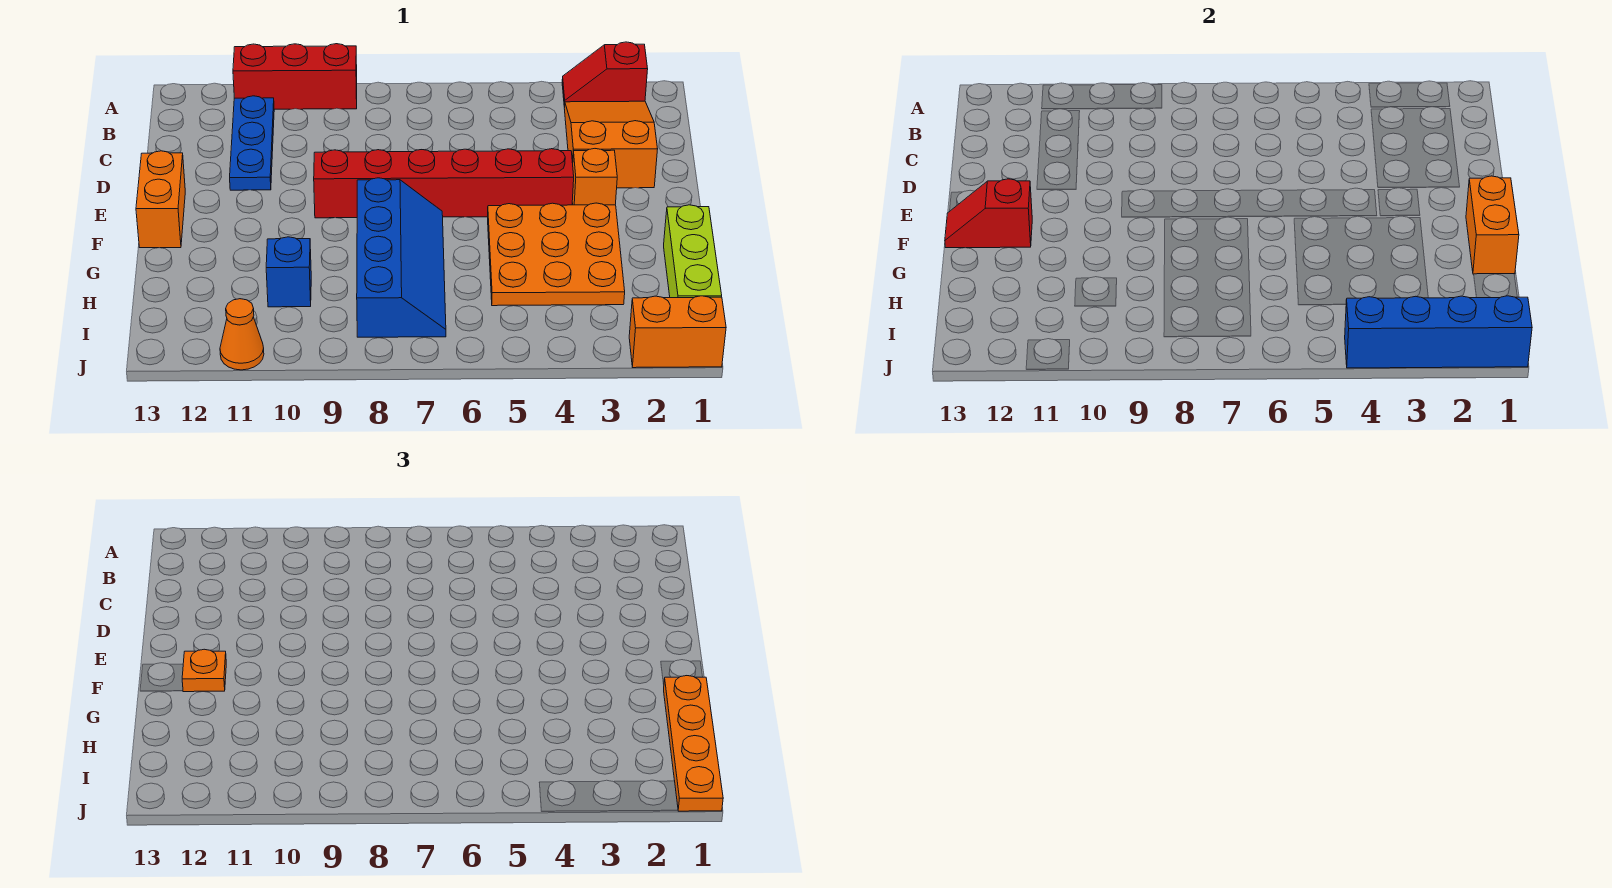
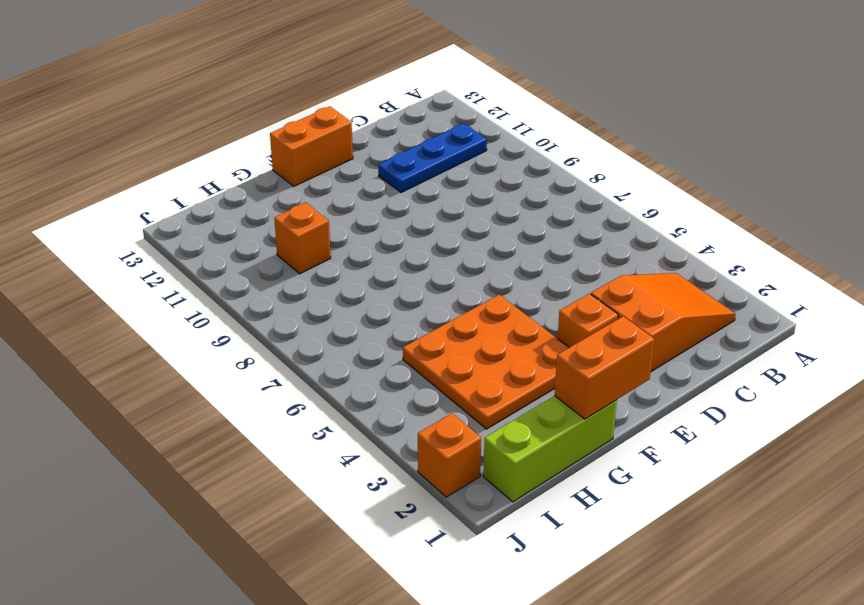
orange 1x1 brick [274,202,331,274] -> blue 1x1 brick [266,237,311,307]
orange 1x1 brick [418,413,481,497] -> orange 1x2 brick [629,296,726,368]
none -> red 1x2 slope [562,42,648,107]
none -> red 1x3 brick [233,44,357,109]
none -> red 1x6 brick [314,149,574,218]

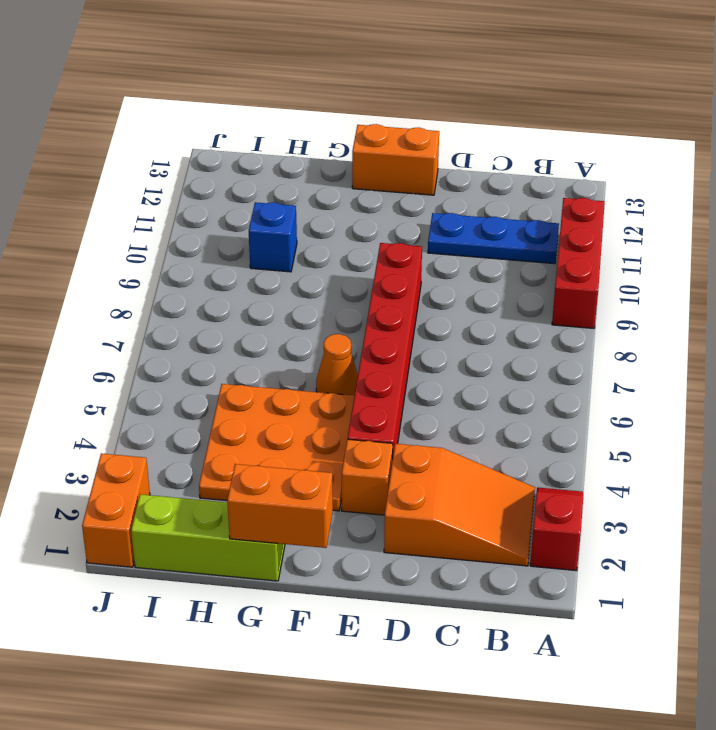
orange 1x1 cone [316,334,358,396] -> orange 1x1 cone moved to [220,299,264,370]
none -> blue 2x4 slope [357,178,446,337]
none -> red 1x2 slope [945,179,1032,248]
none -> blue 1x4 brick [1345,296,1532,368]

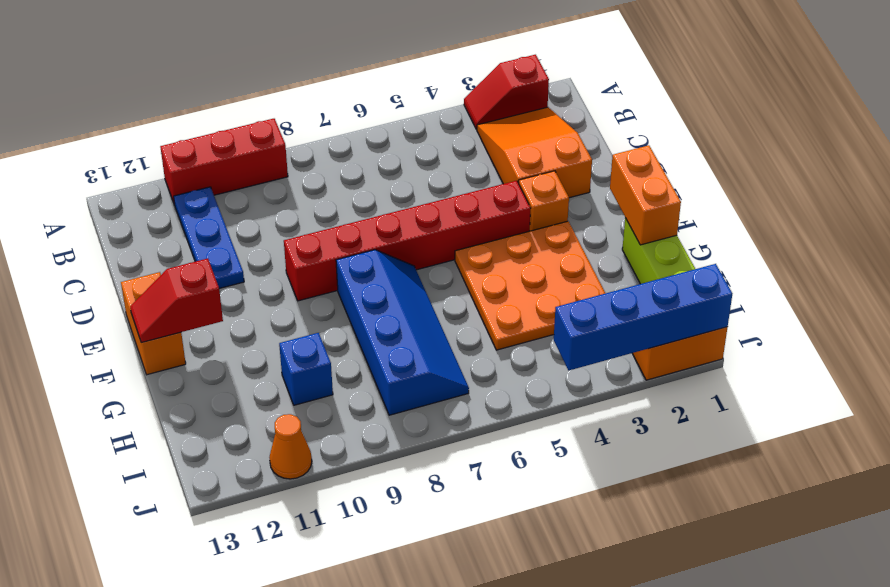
none -> orange 1x1 plate [182,649,226,692]
none -> orange 1x4 plate [664,676,723,811]

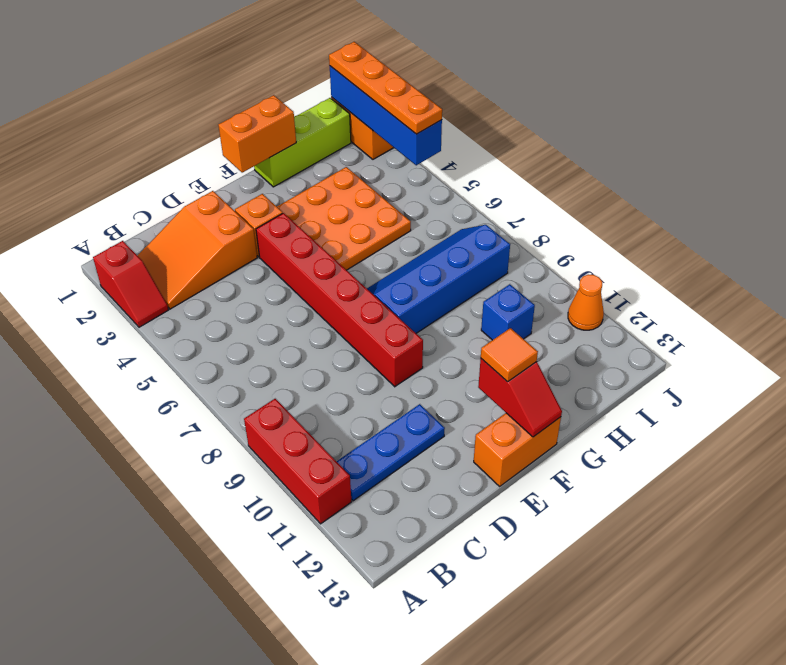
orange 1x1 tile [481,328,538,382] -> orange 1x1 plate [182,649,226,692]
orange 1x4 plate [329,42,442,134] -> orange 1x4 plate turned to [664,676,723,811]

